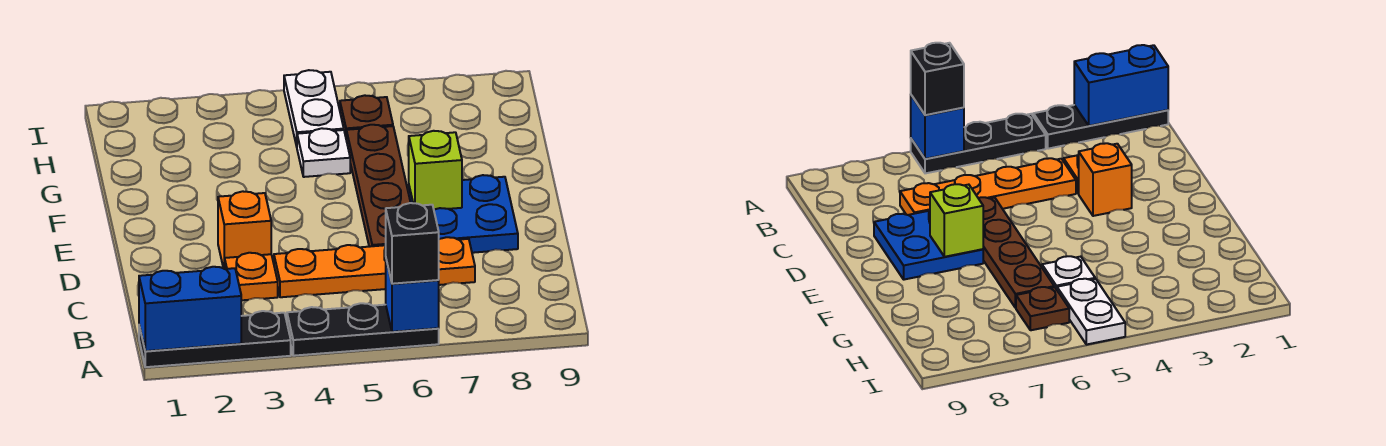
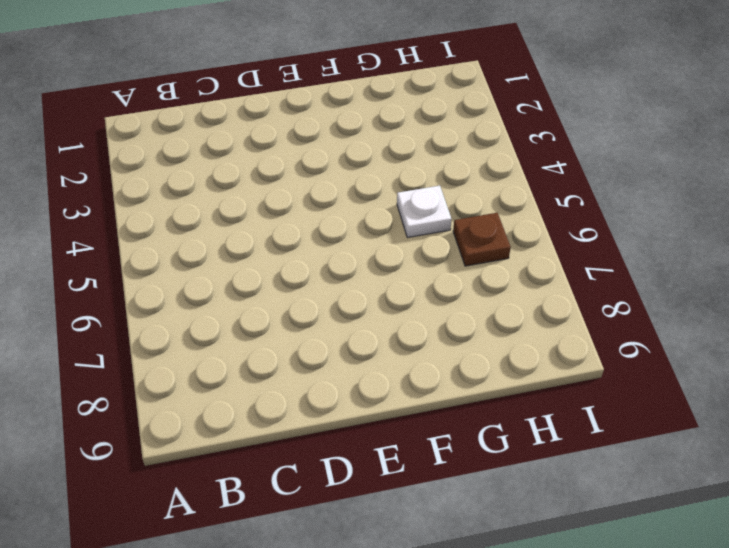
none -> black 1x3 plate [139,311,291,367]
none -> black 1x3 plate [287,303,439,356]
none -> orange 1x1 plate [225,253,278,300]

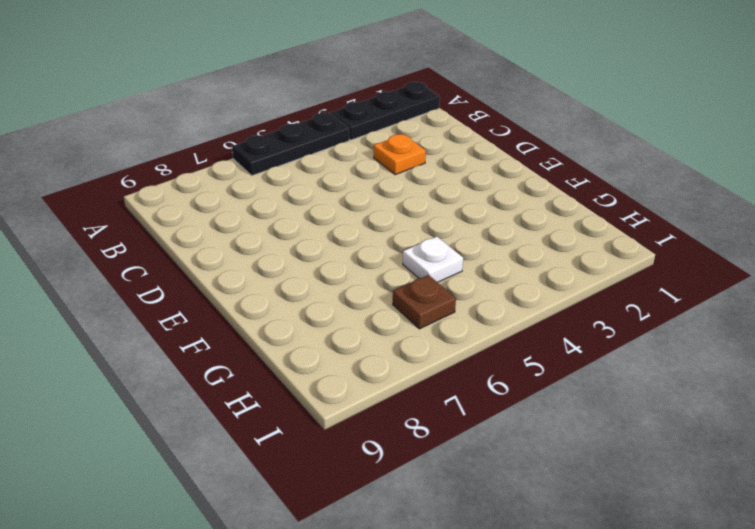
none -> orange 1x4 plate [274,237,475,297]
none -> orange 1x1 brick [218,191,271,269]
none -> brown 1x4 plate [346,125,411,247]

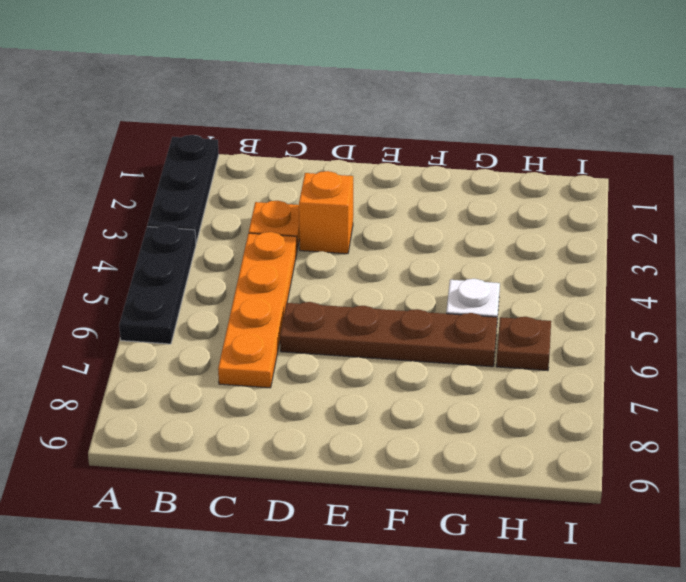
none -> blue 2x2 plate [409,175,518,253]
none -> white 1x2 plate [284,70,344,146]
none -> blue 1x2 brick [139,267,241,351]

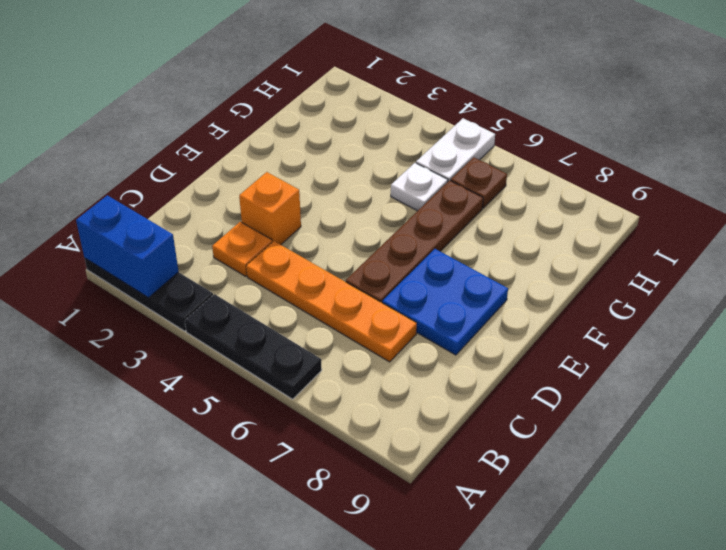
none -> blue 1x1 brick [386,260,439,332]
none -> lime 1x1 brick [409,131,462,209]
none -> black 1x1 brick [386,203,439,284]

